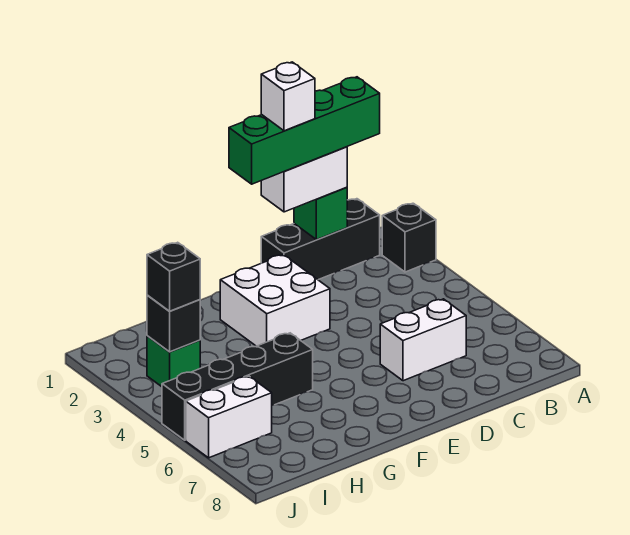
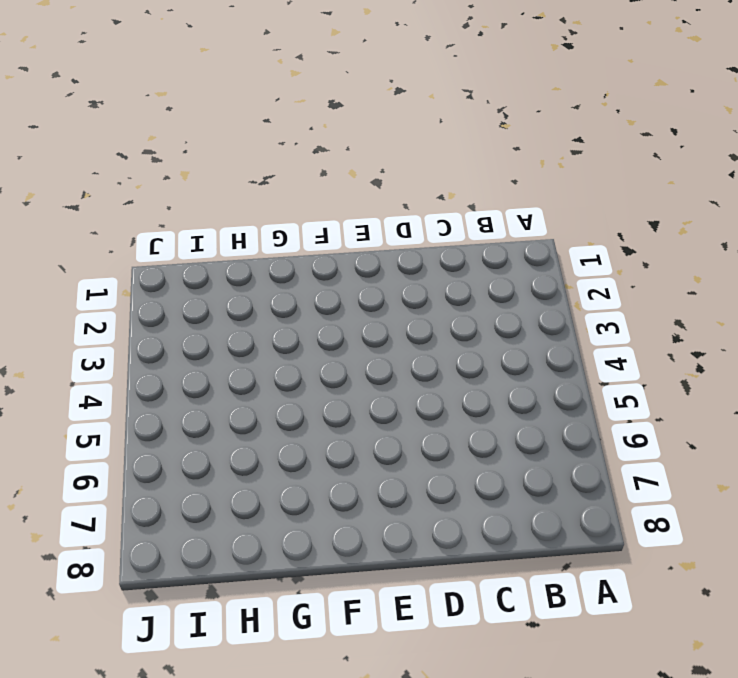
none -> black 1x1 brick [382,203,436,272]
none -> black 1x3 brick [261,199,380,280]
none -> white 1x2 brick [380,299,466,381]

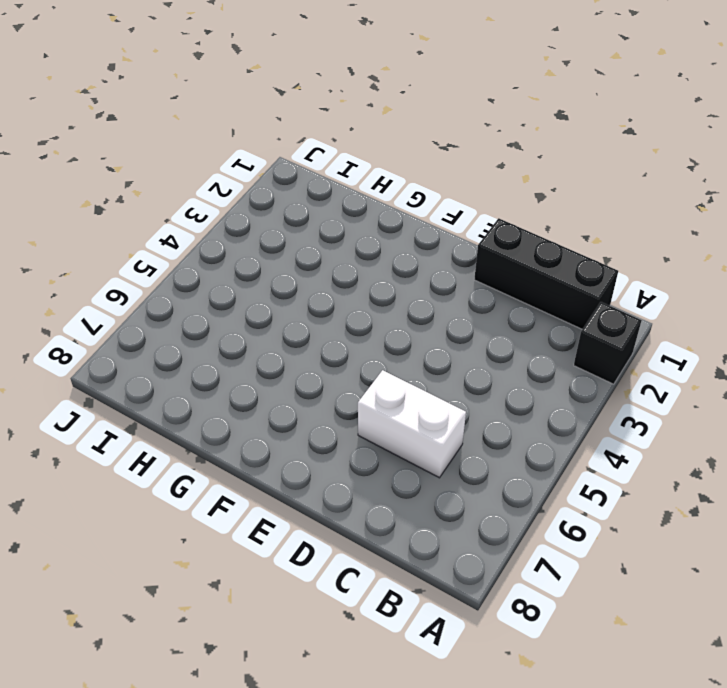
none -> white 2x2 brick [220,255,330,346]
none -> black 1x4 brick [162,333,313,440]
none -> green 1x1 brick [147,336,200,387]

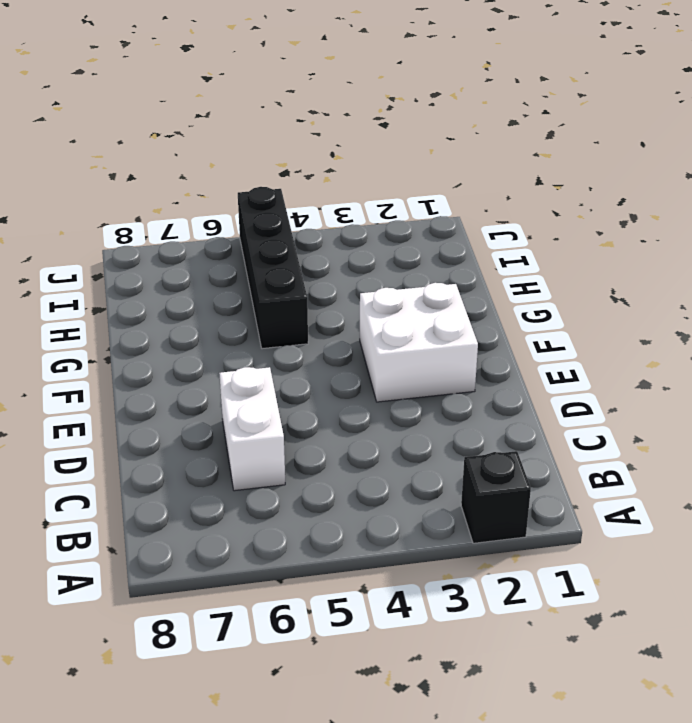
none -> black 1x3 brick [261,199,380,280]
none -> green 1x1 brick [147,336,200,387]
none -> white 1x2 brick [186,376,272,458]

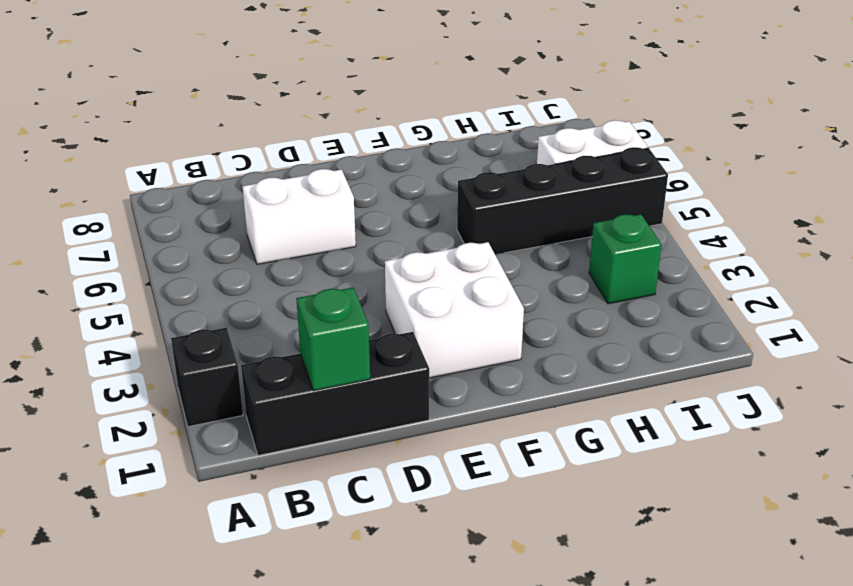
none -> black 1x1 brick [147,295,200,352]
none -> white 1x2 brick [261,147,347,212]
none -> black 1x1 brick [147,242,200,311]

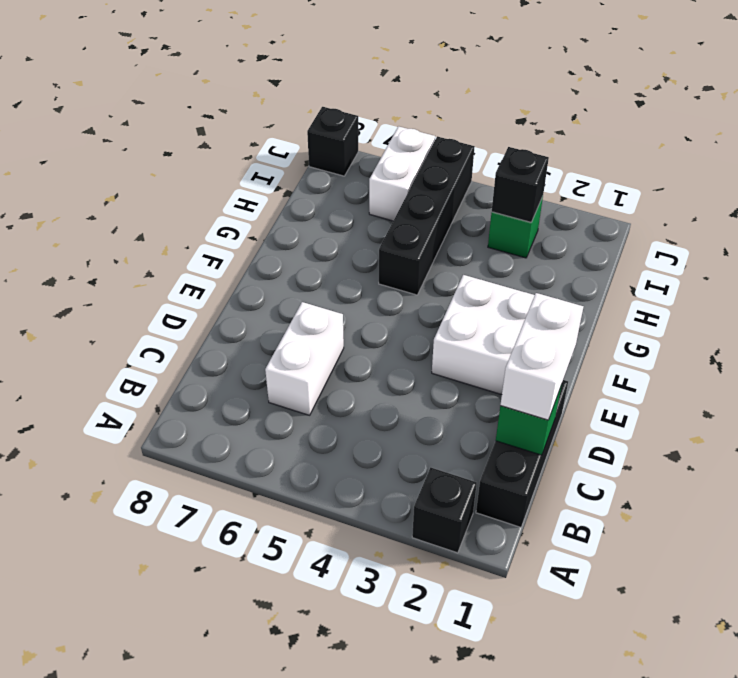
black 1x1 brick [307,107,358,176] -> black 1x1 brick moved to [147,242,200,311]
none -> green 1x4 brick [229,77,380,184]
none -> white 1x1 brick [261,62,315,131]

